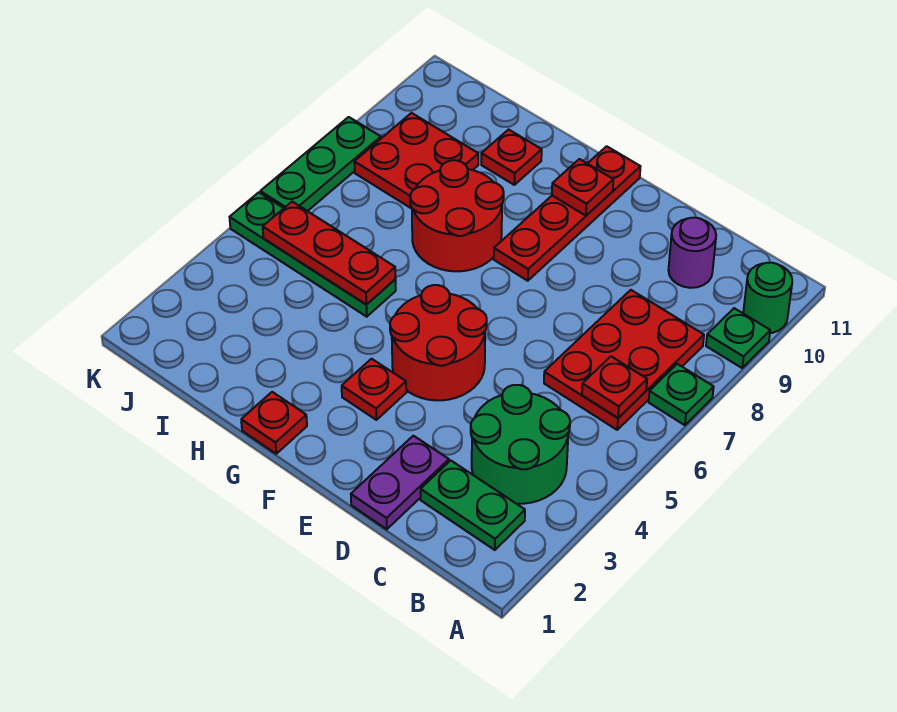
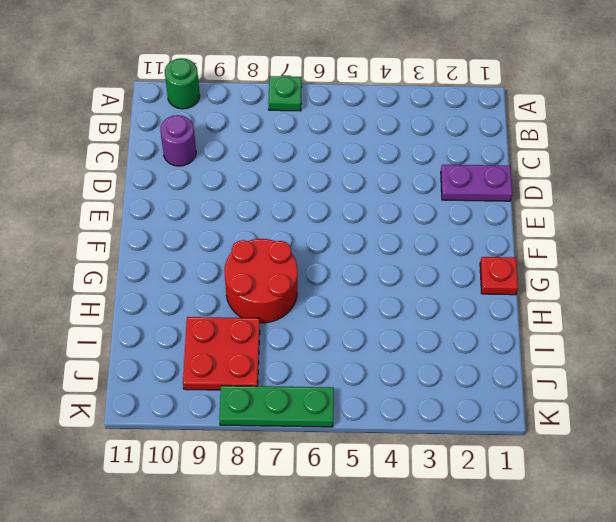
none -> green 1x1 plate [706,308,770,368]
none -> green 1x2 plate [421,460,525,550]
none -> green 2x2 round brick [471,385,570,504]

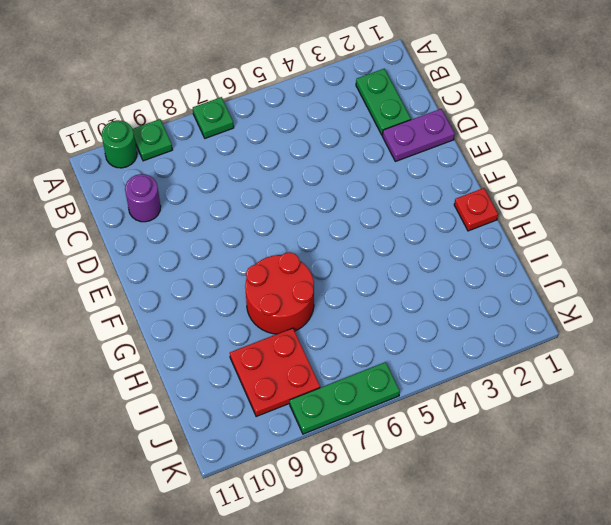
none -> green 2x2 round brick [471,385,570,504]
none -> red 2x3 plate [544,290,704,430]
none -> red 2x2 round brick [390,285,487,400]

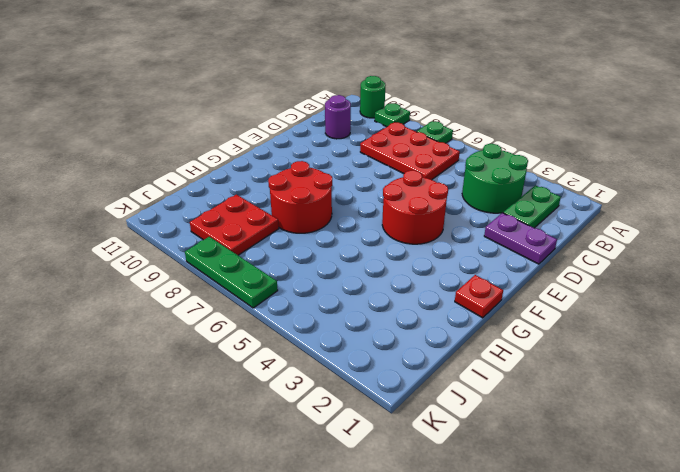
none -> red 1x1 plate [342,359,406,420]
none -> red 1x4 plate [494,146,640,281]
none -> green 1x4 plate [230,192,396,317]

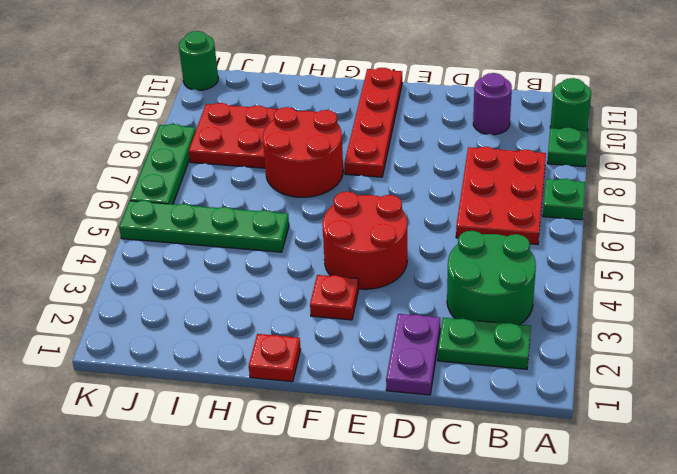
green 1x1 round brick [179,31,218,90] -> none
none -> red 1x1 plate [481,130,542,185]
none -> red 1x1 plate [582,357,647,418]
none -> red 1x1 plate [552,159,613,216]

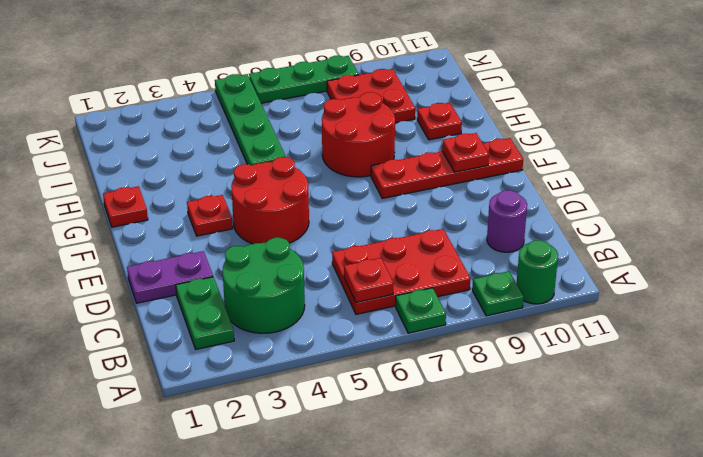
none -> red 1x3 plate [263,202,396,305]

